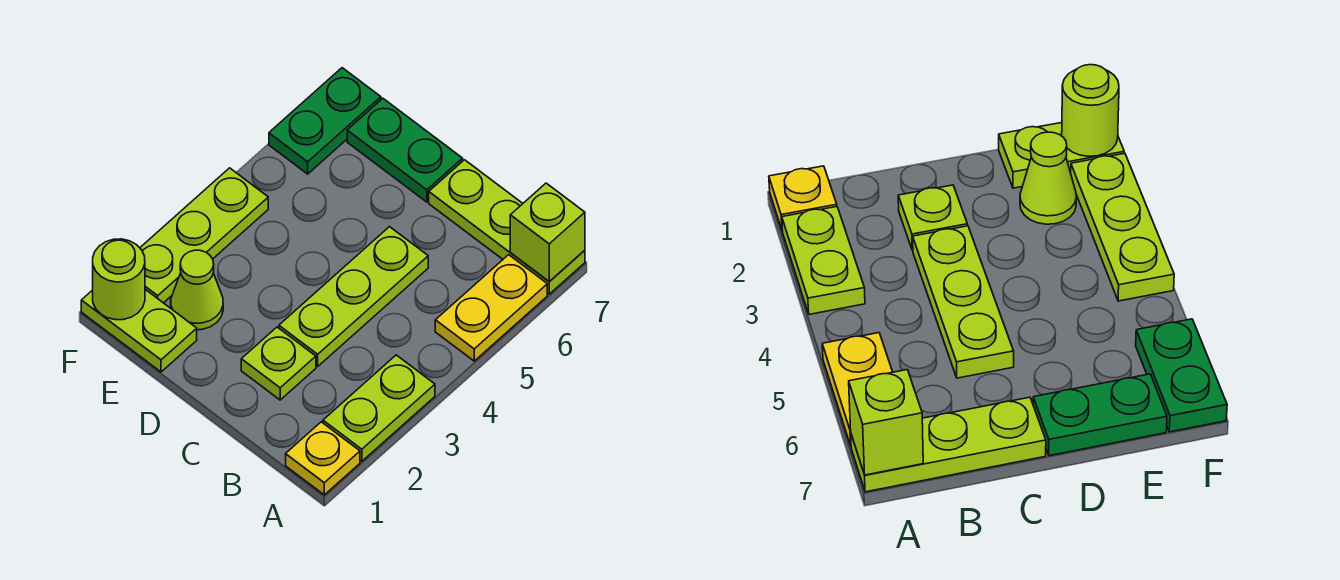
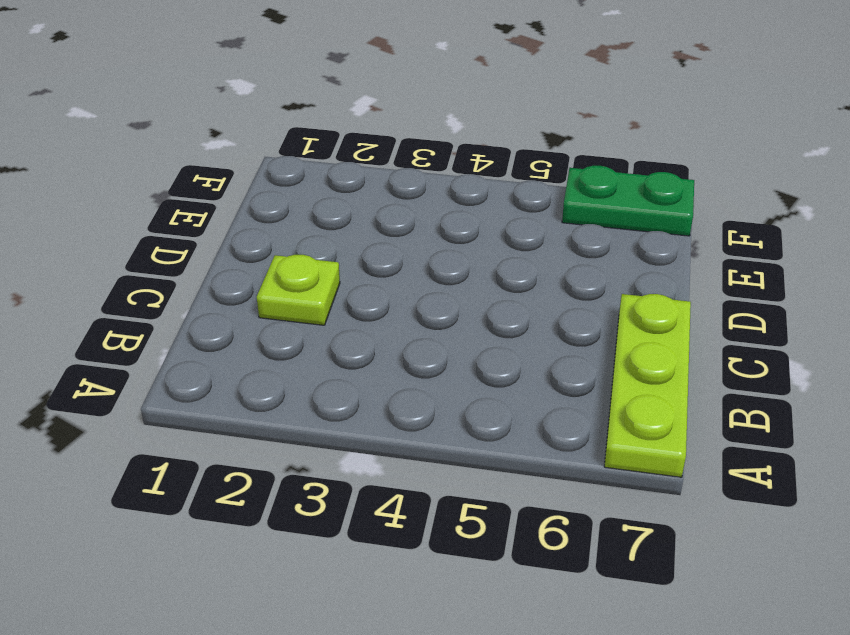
none -> yellow 1x1 plate [286,422,360,495]
none -> lime 1x2 plate [323,355,435,461]
none -> yellow 1x2 plate [435,255,547,361]

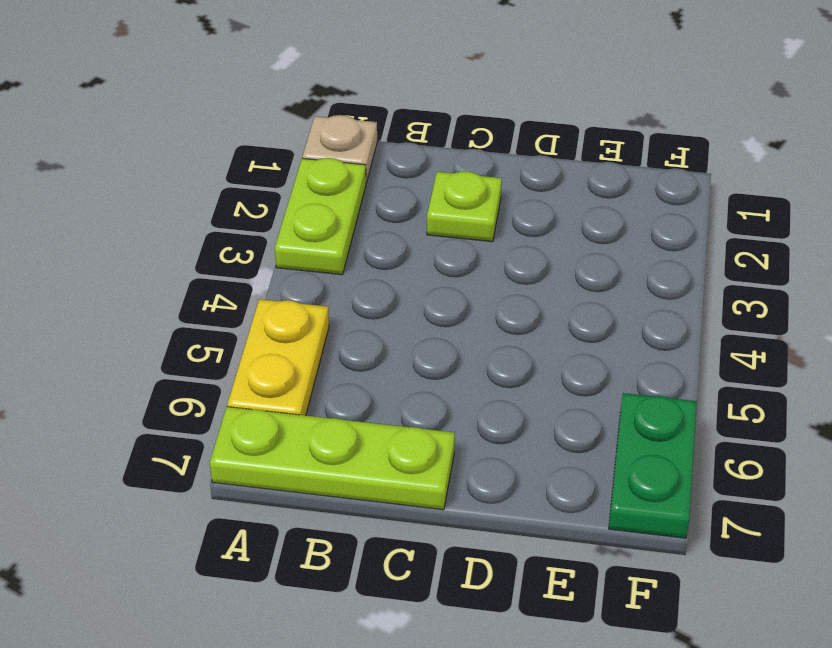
tan 1x1 plate [302,115,377,183] -> yellow 1x1 plate [286,422,360,495]
none -> lime 1x3 plate [279,227,428,366]
none -> green 1x2 plate [347,98,463,202]
none -> lime 1x2 plate [81,289,197,372]

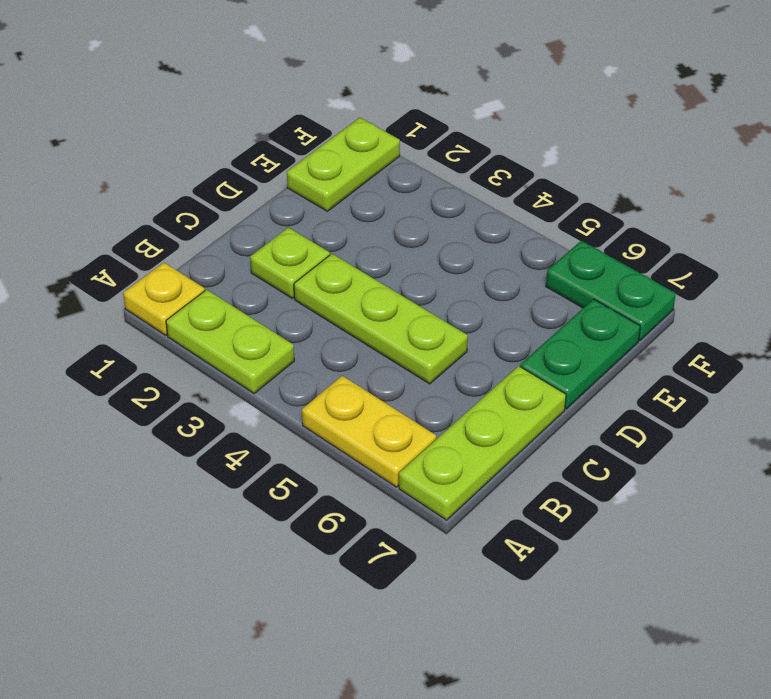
none -> lime 1x1 cone [171,250,223,330]
none -> lime 1x3 plate [140,168,268,303]
none -> lime 1x1 brick [510,183,585,282]

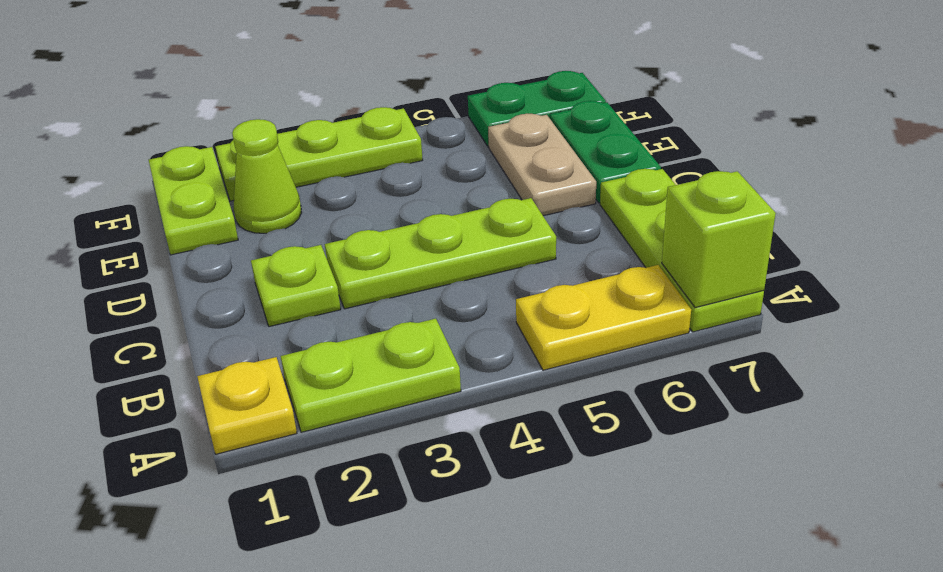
tan 1x2 plate [488,114,596,216] -> none
none -> lime 1x1 round brick [93,239,145,320]

